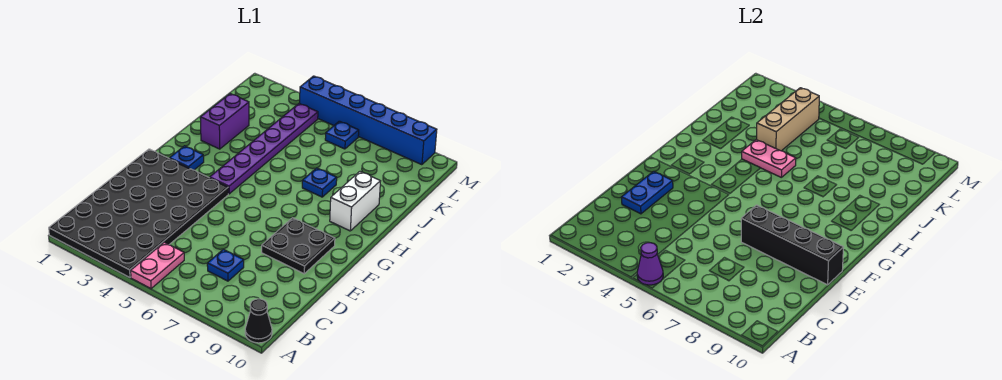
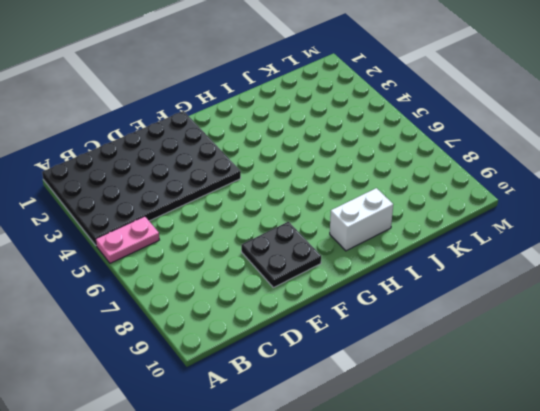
none -> black 1x1 cone [245,299,272,343]
none -> blue 1x1 plate [207,249,244,281]
none -> blue 1x1 plate [170,146,204,170]

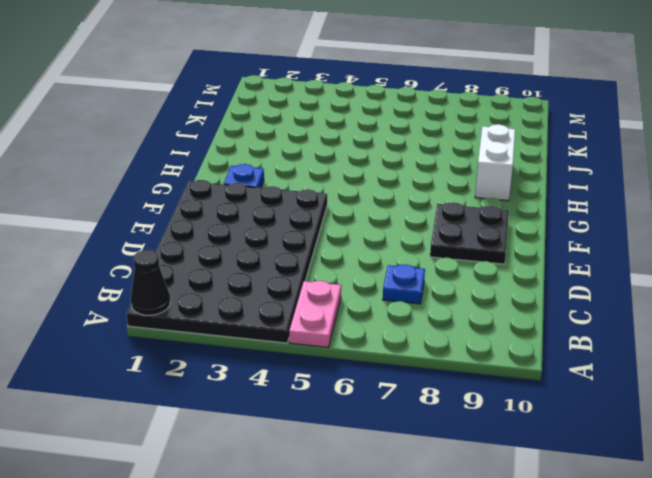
black 1x1 cone [131,250,170,315] -> black 1x1 cone moved to [245,299,272,343]
none -> purple 1x6 plate [210,103,318,194]
none -> purple 1x2 brick [200,94,249,149]
none -> blue 1x1 plate [302,168,337,197]

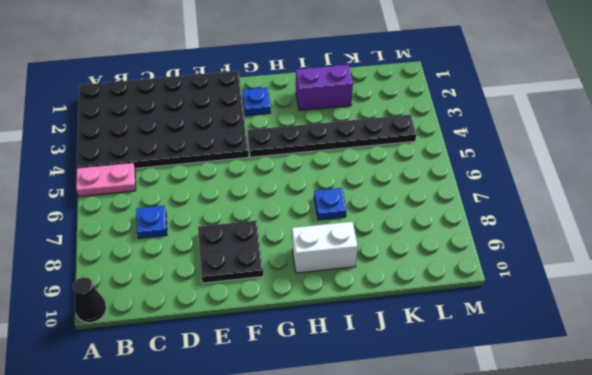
black 1x6 plate [247,115,416,157] -> purple 1x6 plate [210,103,318,194]
none -> blue 1x1 plate [325,121,359,149]
none -> blue 1x6 brick [300,76,437,165]
none -> purple 1x1 cone [637,243,663,285]

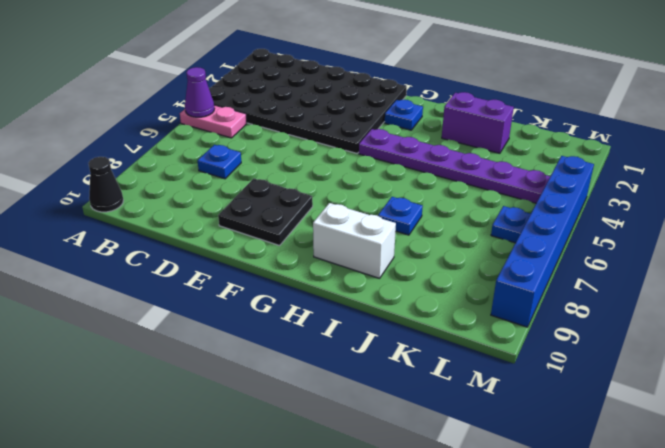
none -> blue 1x2 plate [621,171,673,214]
none -> black 1x4 brick [741,205,843,285]
none -> pink 1x2 plate [742,140,796,177]

